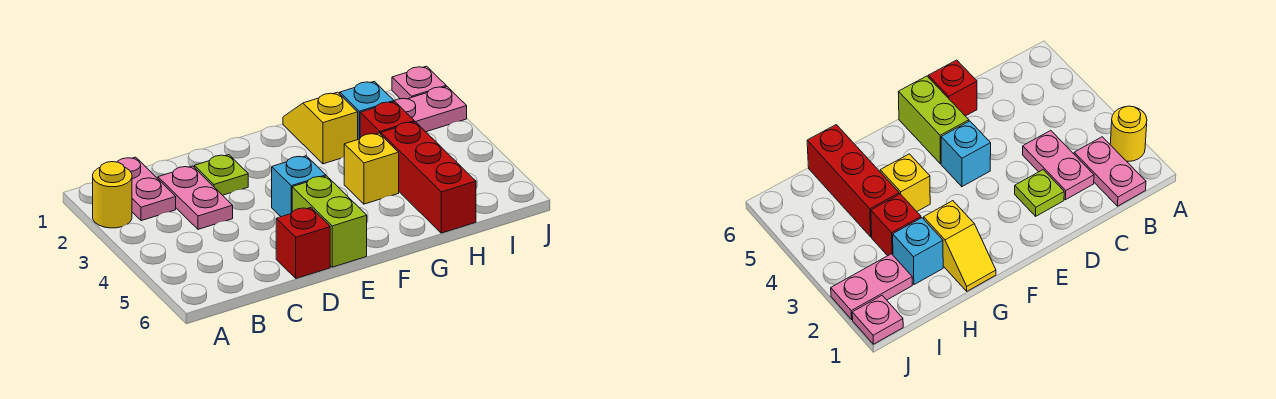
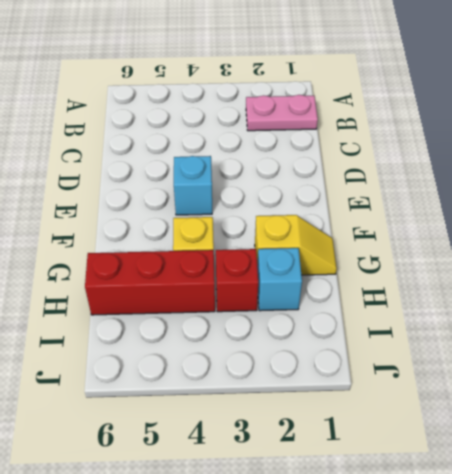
none -> yellow 1x1 round brick [93,162,132,228]
none -> pink 1x2 plate [158,166,233,229]
none -> lime 1x1 plate [194,155,248,195]

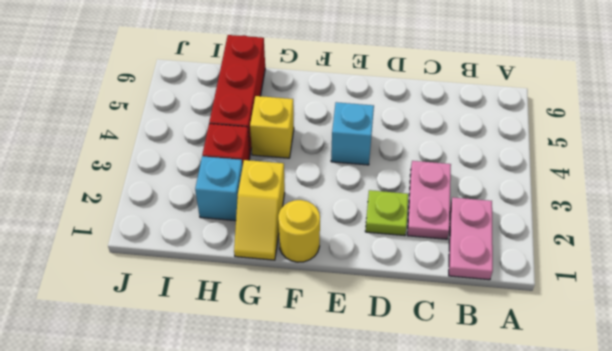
yellow 1x1 round brick [278,200,320,262] -> yellow 1x1 round brick moved to [93,162,132,228]
none -> red 1x1 brick [276,208,330,278]
none -> lime 1x2 brick [292,176,367,267]
none -> pink 1x2 plate [394,87,467,132]

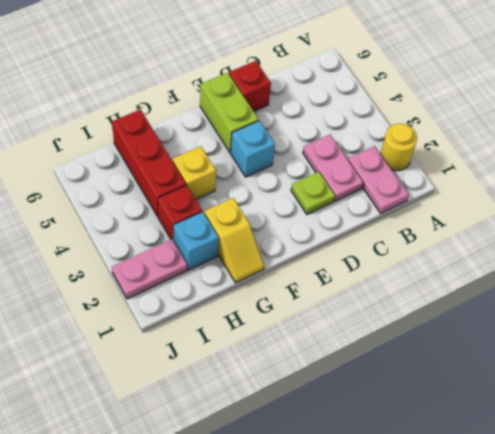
none -> pink 1x1 plate [392,66,446,99]

